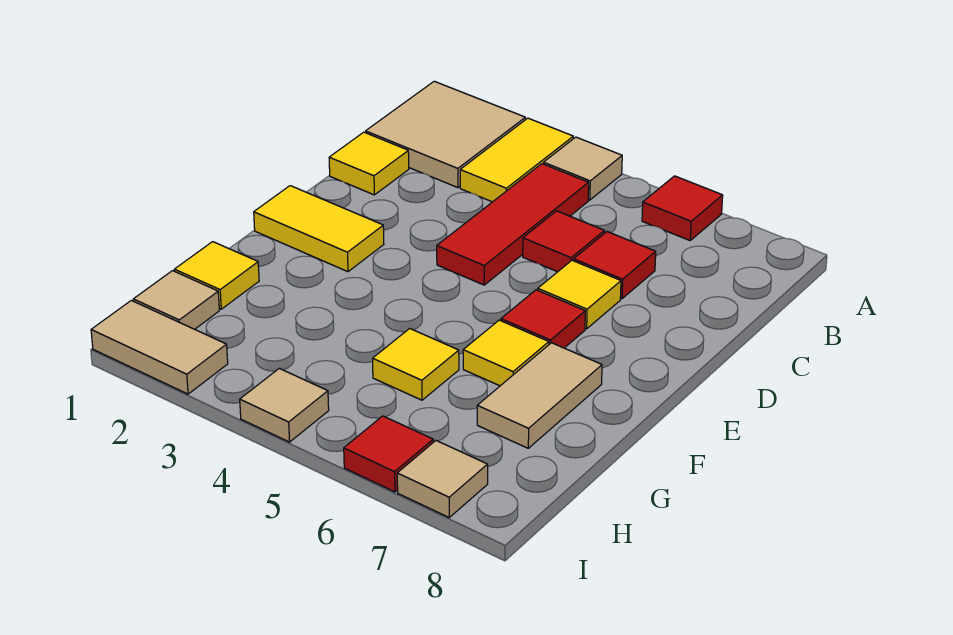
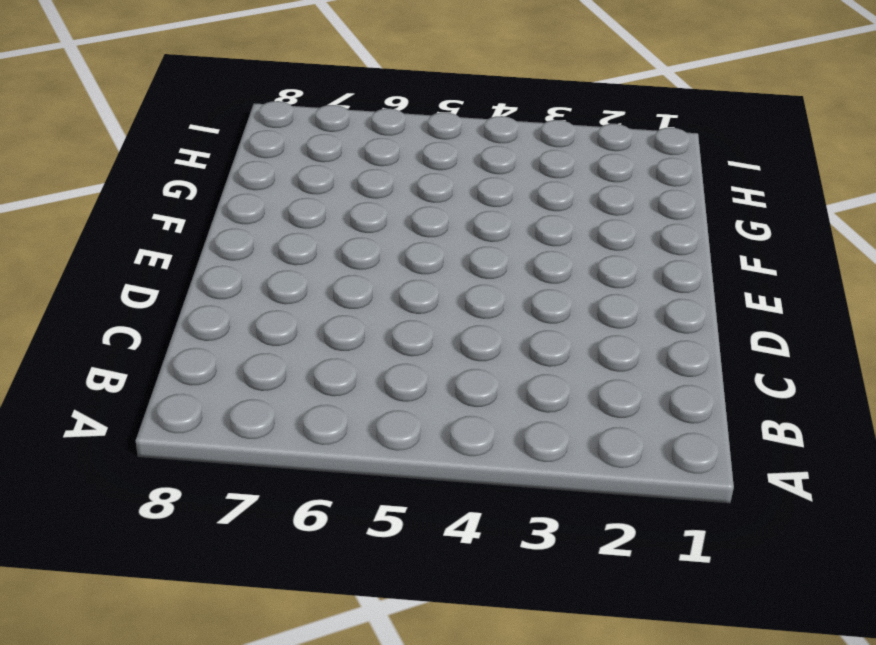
none -> tan 2x2 tile [366,81,525,188]
none -> yellow 1x2 tile [460,118,573,202]
none -> tan 1x1 tile [544,137,622,200]

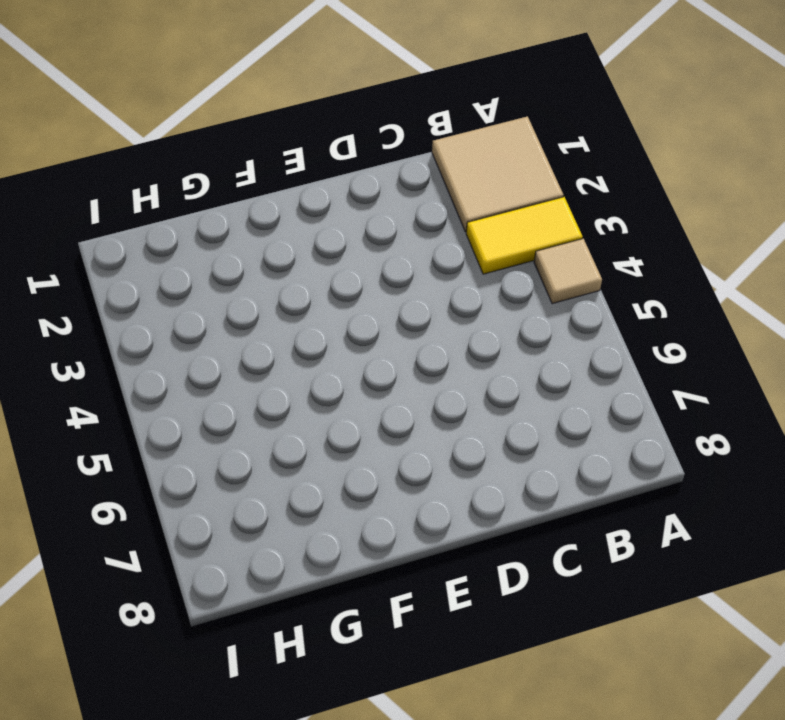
none -> red 1x1 tile [642,176,723,240]
none -> red 1x3 tile [437,164,589,285]
none -> yellow 1x1 tile [329,132,409,195]

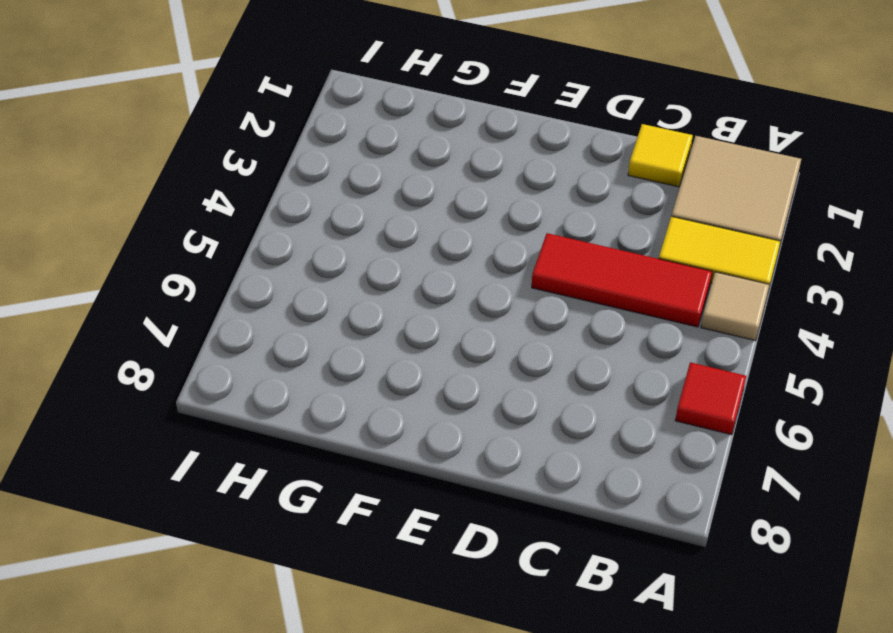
none -> red 1x1 tile [523,211,604,272]
none -> red 1x1 tile [574,232,656,299]
none -> yellow 1x1 tile [538,260,621,329]

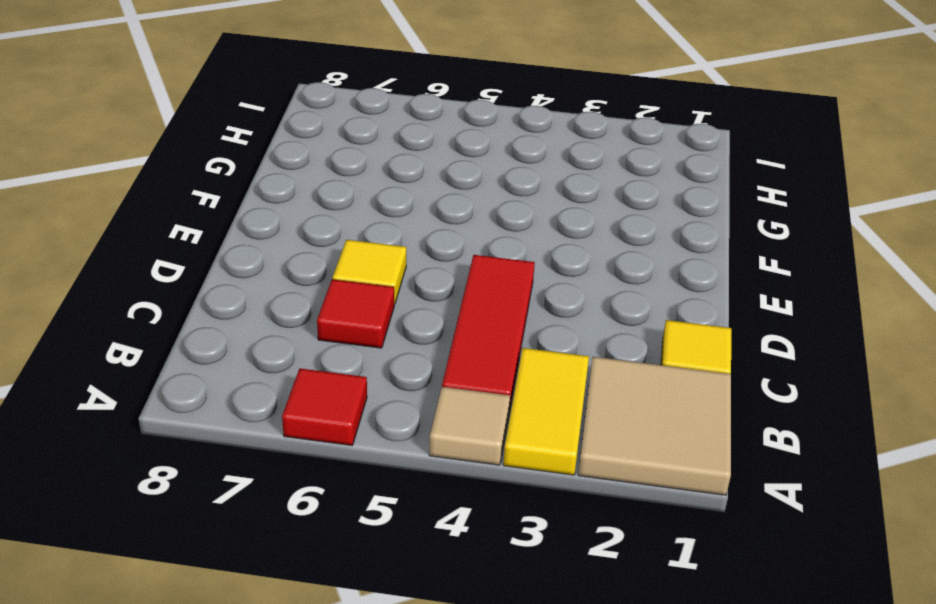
none -> red 1x1 tile [523,211,604,272]
none -> yellow 1x2 tile [254,186,384,272]
none -> red 1x1 tile [501,290,585,348]

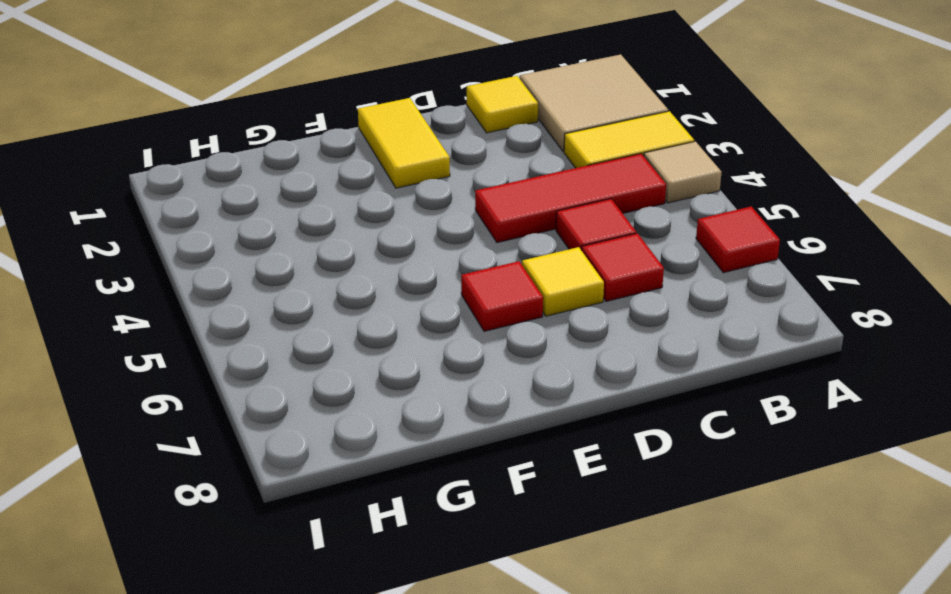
none -> yellow 1x1 tile [463,320,549,386]
none -> tan 1x2 tile [477,343,602,448]
none -> yellow 1x1 tile [174,242,259,309]

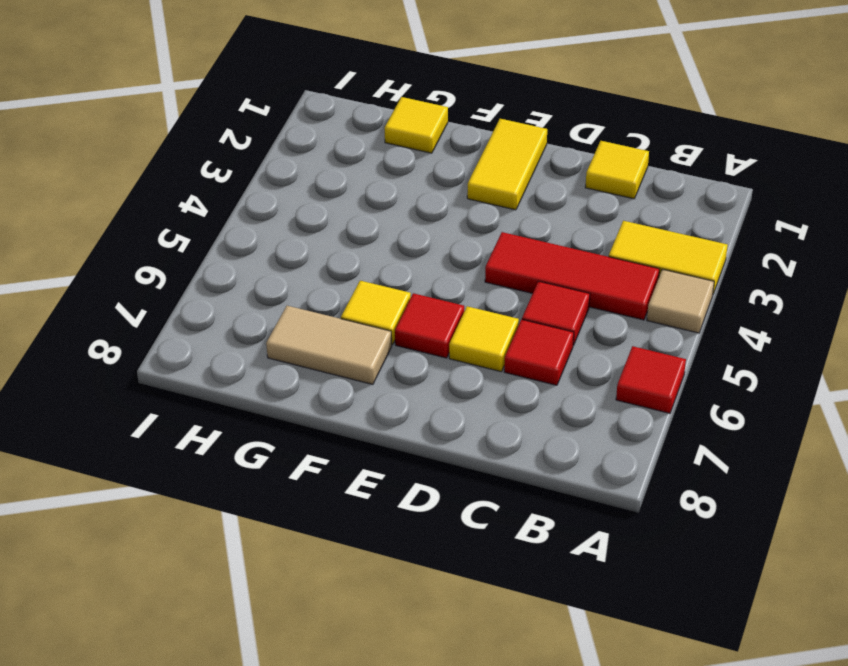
none -> tan 2x2 tile [366,81,525,188]
none -> yellow 1x1 tile [373,329,459,400]
none -> tan 1x1 tile [133,271,219,329]

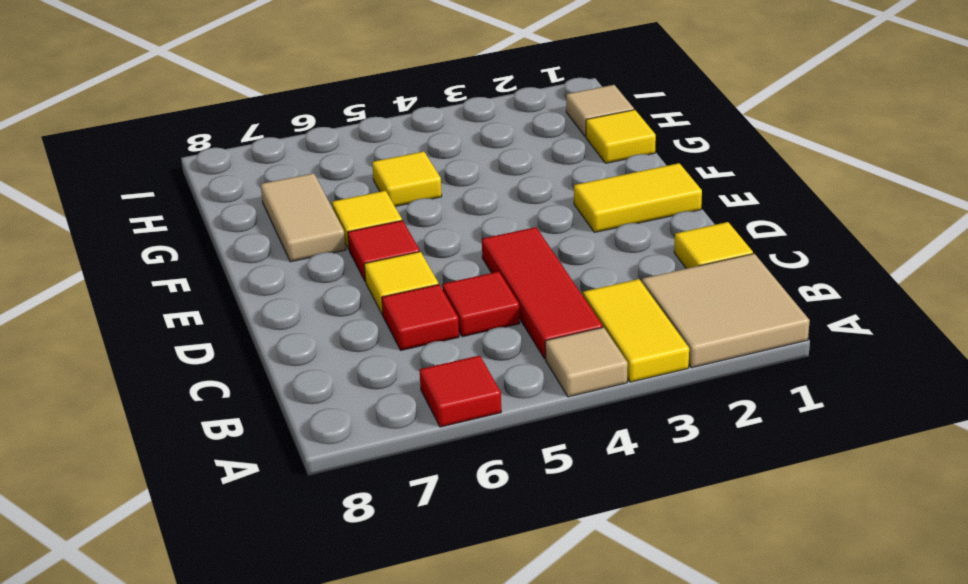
none -> tan 1x2 tile [91,300,228,394]
none -> tan 1x1 tile [240,368,329,442]
none -> red 1x1 tile [344,416,433,492]

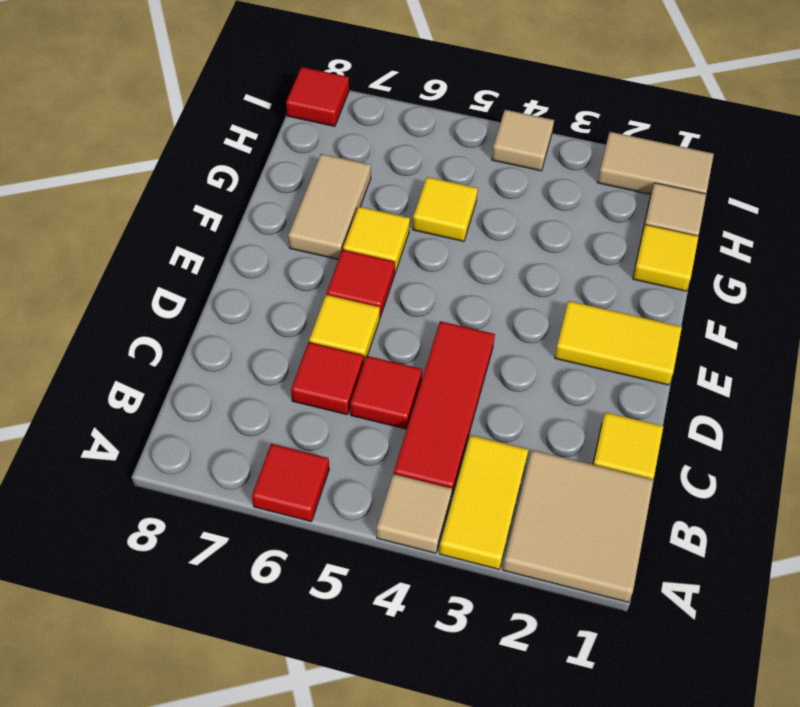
red 1x1 tile [286,67,349,126] -> red 1x1 tile moved to [344,416,433,492]
none -> tan 1x1 tile [397,441,488,517]

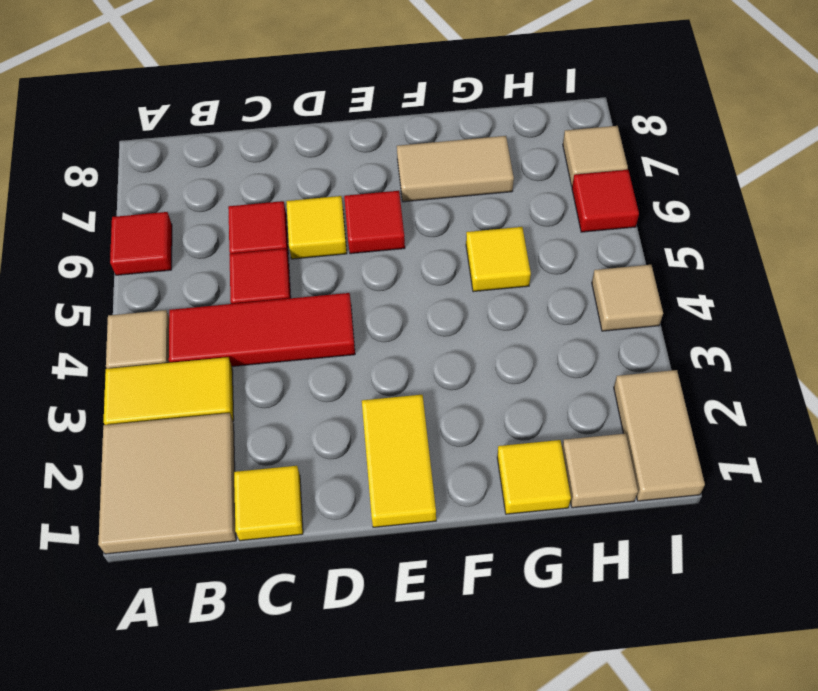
none -> yellow 1x1 tile [463,320,549,386]

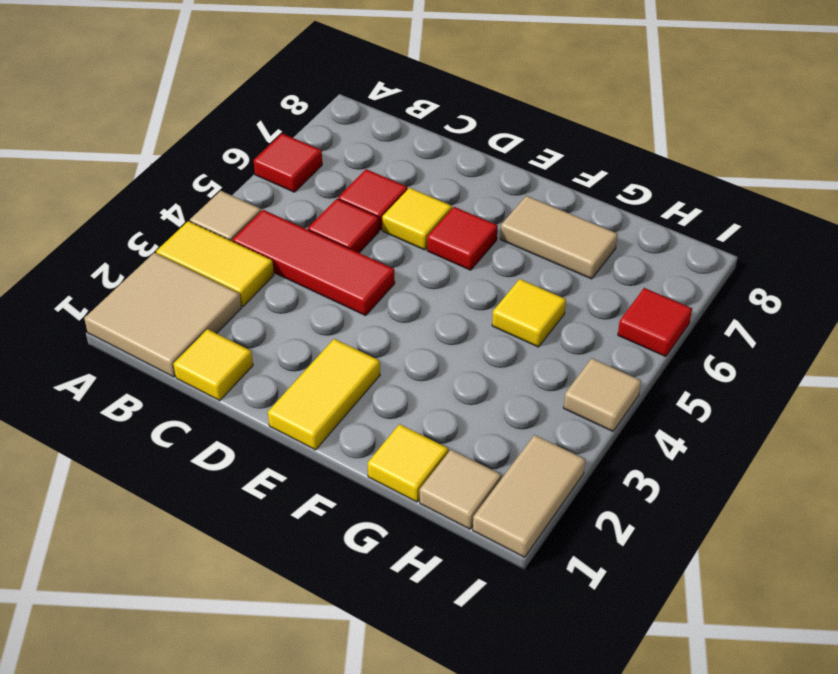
none -> yellow 1x1 tile [463,320,549,386]
none -> tan 1x1 tile [397,441,488,517]

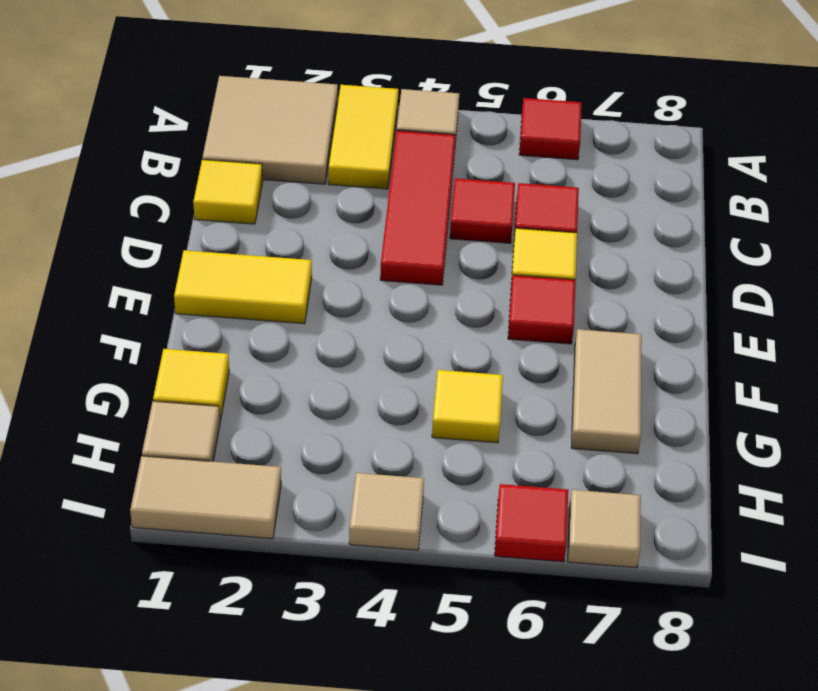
none -> yellow 1x1 tile [463,320,549,386]

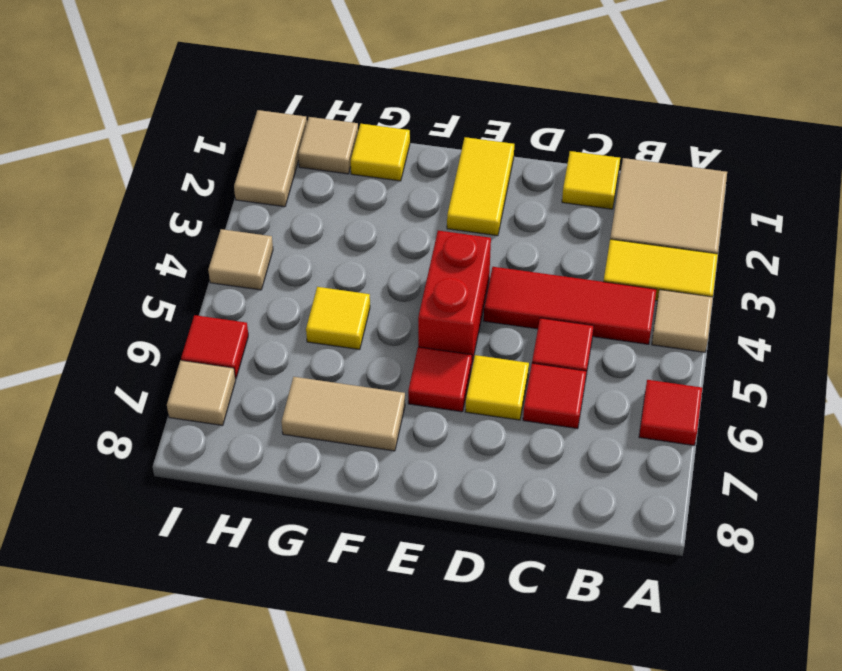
red 1x2 brick [418,231,491,363] -> none
none -> yellow 1x1 tile [463,320,549,386]

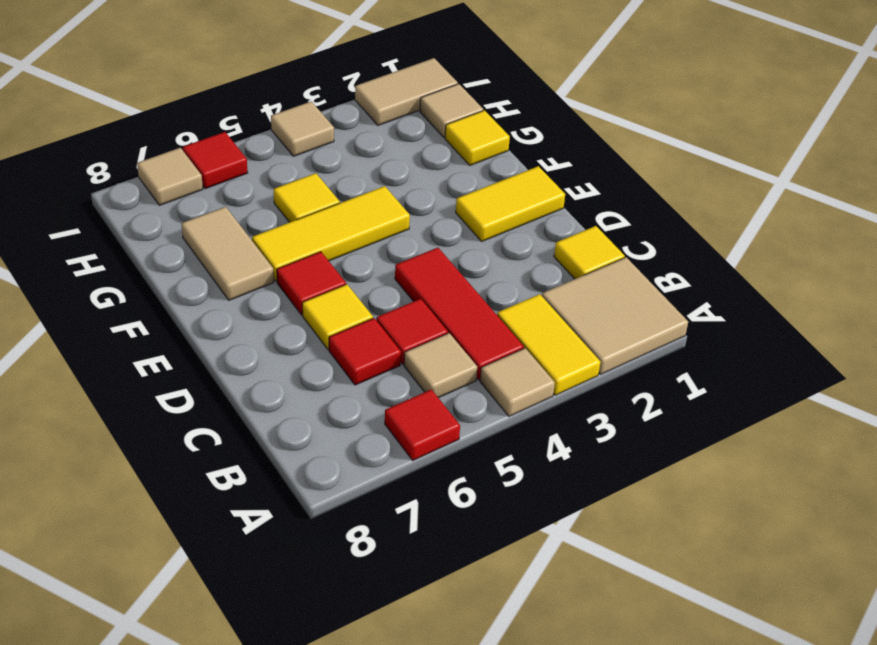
tan 1x1 tile [404,333,477,398] -> none
yellow 1x3 tile [252,186,410,282] -> yellow 1x1 tile [463,320,549,386]

